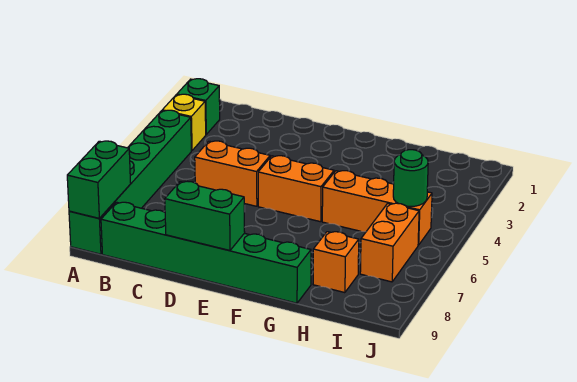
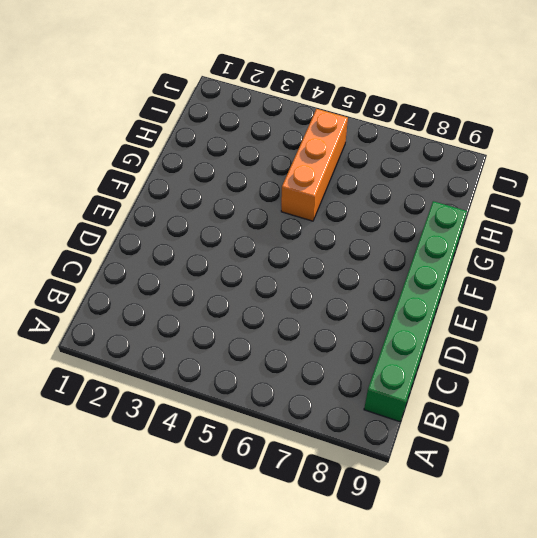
none -> green 1x1 brick [177,79,220,134]
none -> yellow 1x1 brick [162,94,206,151]
none -> green 1x6 brick [69,110,191,254]

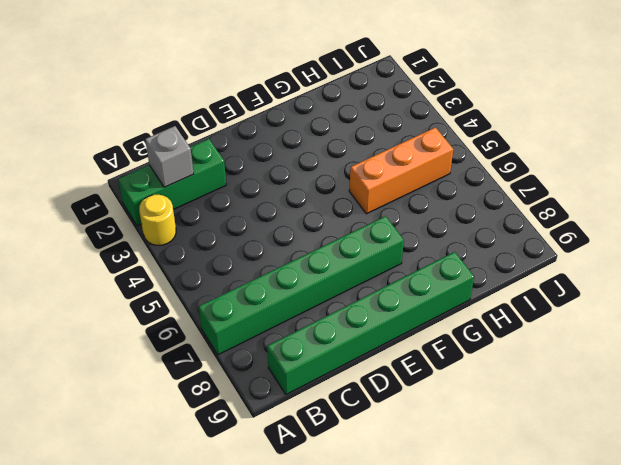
green 1x3 brick [118,139,226,226] -> green 1x1 brick [177,79,220,134]
yellow 1x1 round brick [139,195,176,245] -> yellow 1x1 brick [162,94,206,151]
green 1x6 brick [199,216,404,355] -> green 1x6 brick turned to [69,110,191,254]
grey 1x1 brick [145,126,194,187] -> none
none -> orange 1x2 brick [195,141,270,206]
none -> orange 1x2 brick [258,156,334,222]
none -> orange 1x1 brick [313,232,359,293]

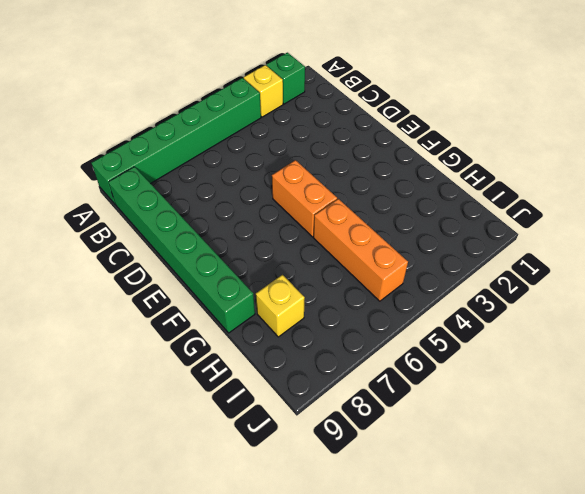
yellow 1x1 brick [256,275,305,337] -> orange 1x1 brick [313,232,359,293]
none -> orange 1x2 brick [195,141,270,206]
none -> orange 1x2 brick [360,203,419,282]
none -> green 1x2 brick [67,141,131,218]

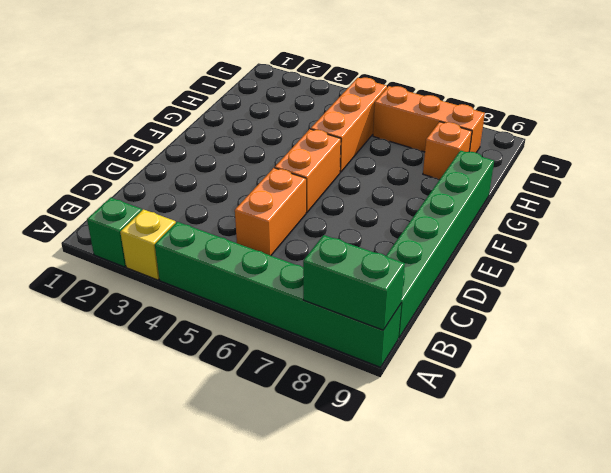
orange 1x3 brick [373,86,485,152] -> orange 1x2 brick [360,203,419,282]
none -> green 1x2 brick [165,181,245,251]
none -> green 1x1 round brick [393,150,428,207]

